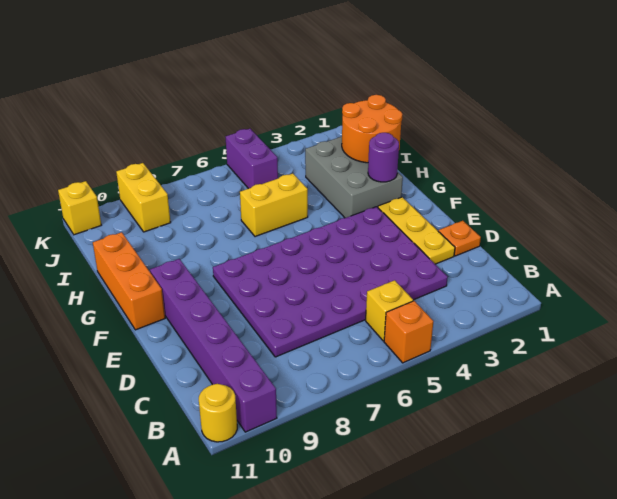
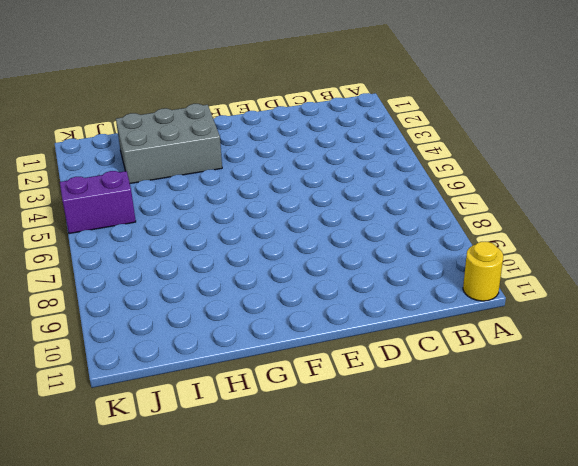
none -> orange 1x1 brick [384,301,433,363]
none -> purple 1x6 brick [150,259,277,432]
none -> yellow 1x1 brick [366,280,413,341]

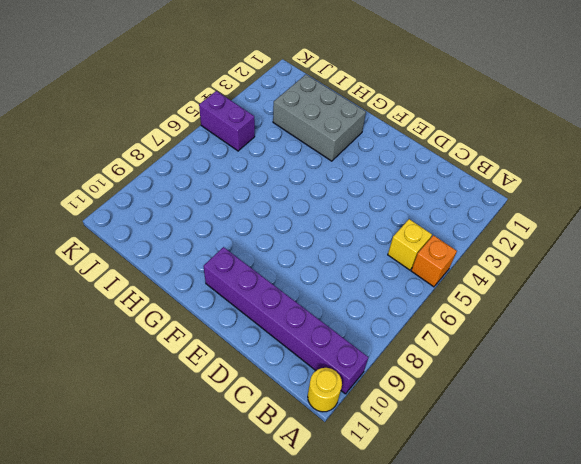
none -> purple 4x6 plate [213,207,448,357]
none -> orange 1x1 plate [438,221,481,256]
none -> yellow 1x3 plate [378,197,455,264]

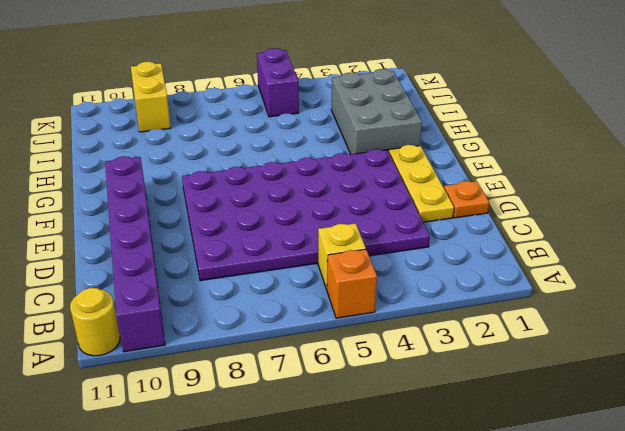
none -> orange 1x3 brick [93,232,165,330]
none -> yellow 1x2 brick [240,174,308,237]
none -> yellow 1x1 brick [58,181,101,235]

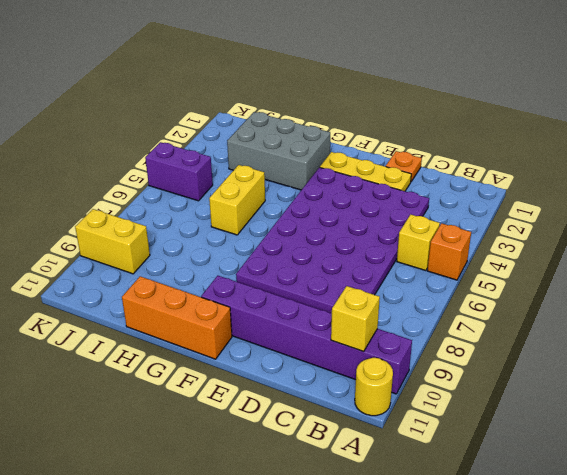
yellow 1x1 brick [331,286,380,352] -> yellow 1x1 brick moved to [58,181,101,235]
none -> purple 1x1 round brick [368,133,399,182]
none -> orange 2x2 round brick [342,95,402,163]

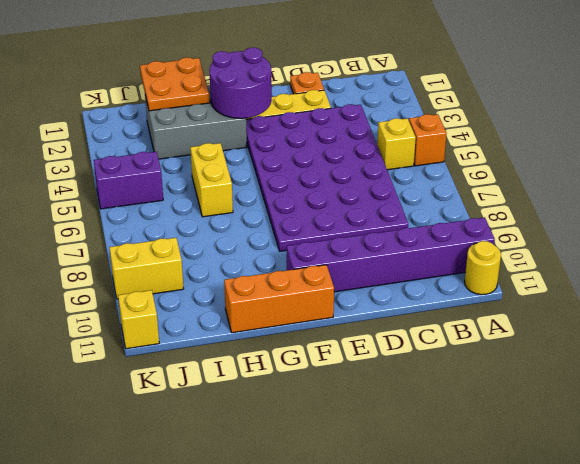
purple 2x2 round brick [209,48,272,118] -> purple 1x1 round brick [368,133,399,182]
orange 2x2 plate [140,58,210,111] -> orange 2x2 round brick [342,95,402,163]

